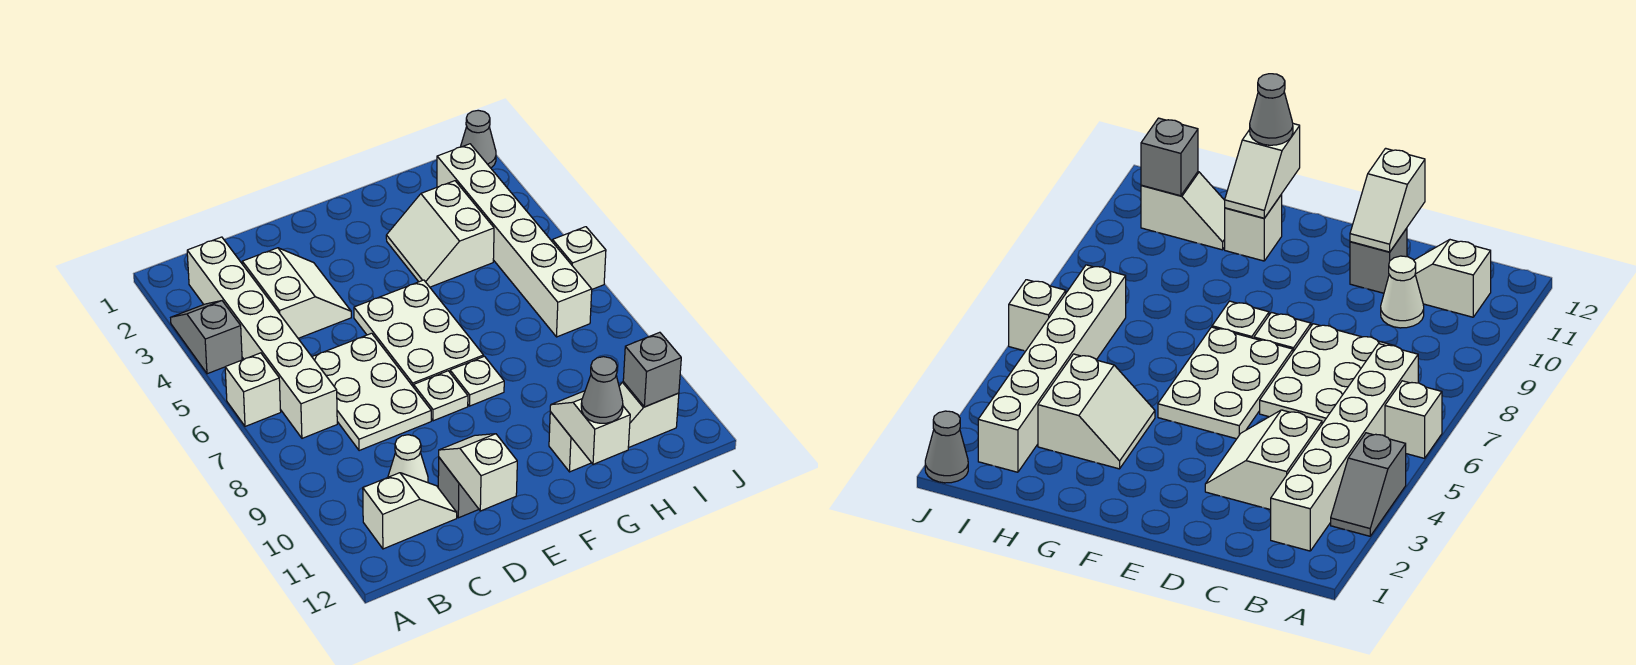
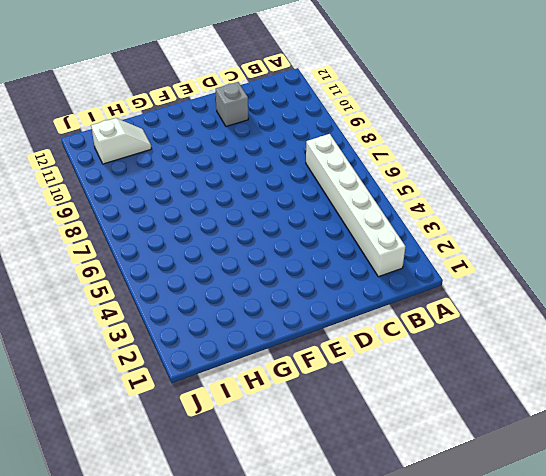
none -> grey 1x2 slope [171,301,242,374]
none -> white 1x1 brick [225,353,281,426]
none -> white 1x2 slope [363,473,457,549]

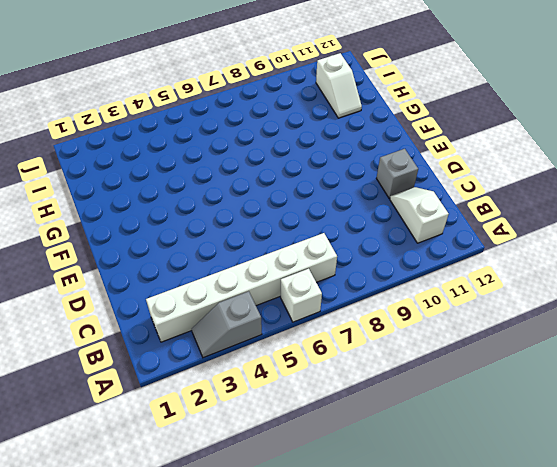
none -> white 2x2 slope [242,248,351,338]
none -> white 2x3 plate [312,333,431,451]
none -> white 1x1 cone [388,435,428,482]

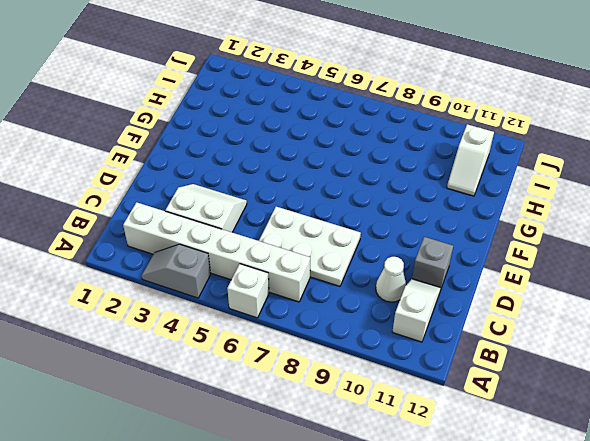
none -> white 2x3 plate [354,280,484,387]
none -> white 1x1 plate [414,371,468,421]
none -> white 1x1 plate [450,356,504,406]

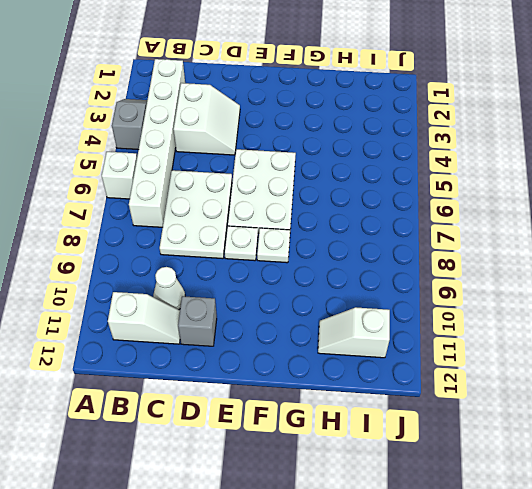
none -> white 2x2 slope [386,181,494,287]
none -> white 1x1 brick [549,412,591,472]
none -> white 1x6 brick [437,144,592,337]

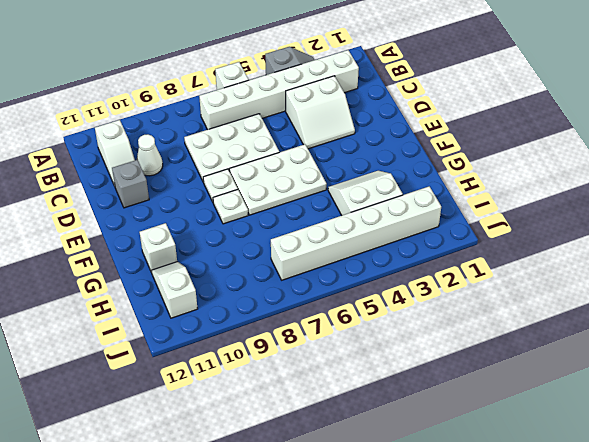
none -> grey 1x1 cone [461,110,496,168]
none -> white 1x1 brick [552,227,606,289]
none -> white 1x2 slope [439,434,517,511]

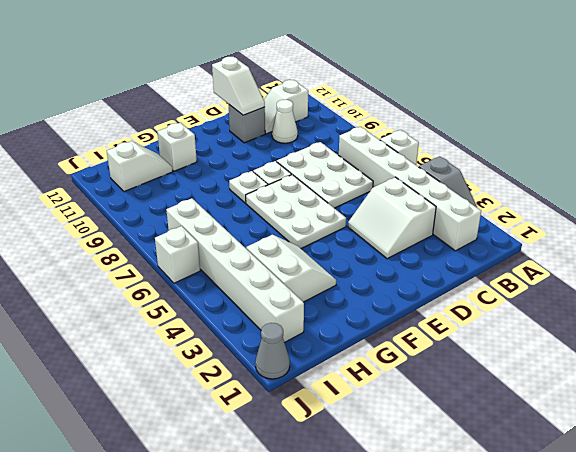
none -> white 1x2 slope [550,391,630,464]
none -> grey 1x1 brick [623,332,681,407]
none -> grey 1x1 cone [581,357,623,423]

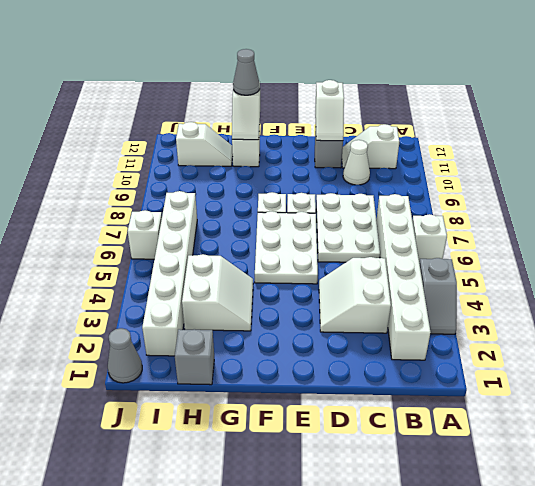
grey 1x1 brick [175,329,214,385] -> grey 1x1 brick moved to [623,332,681,407]

